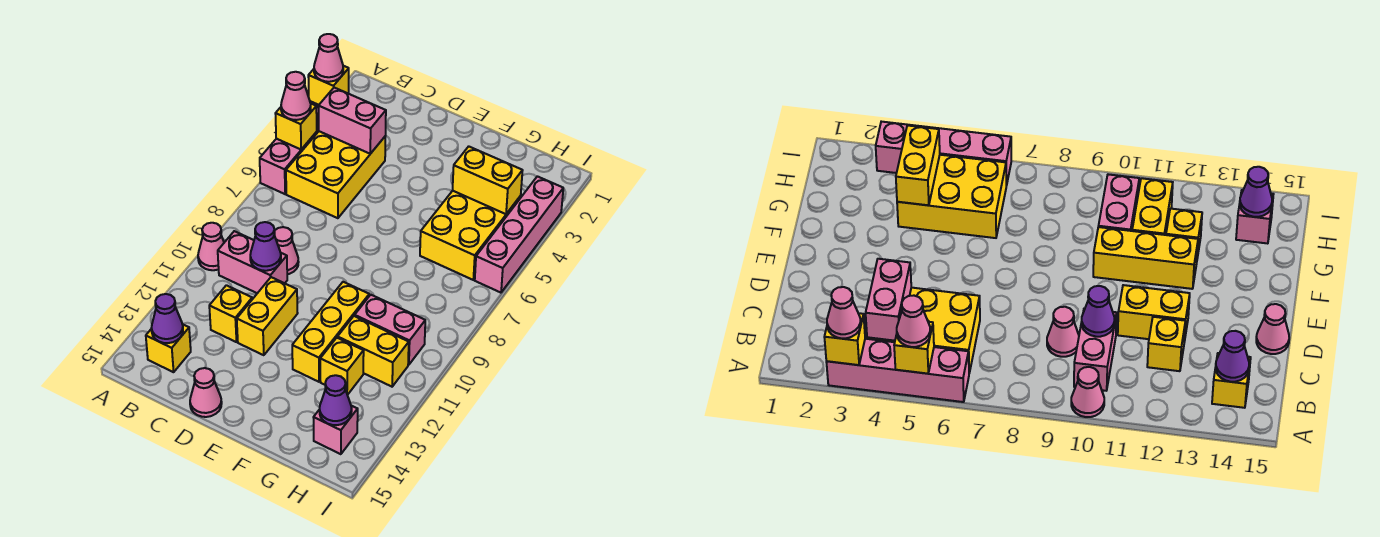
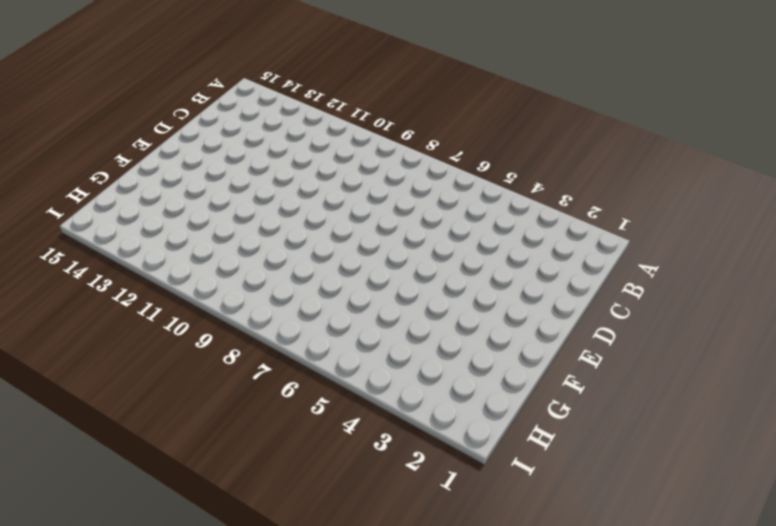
none -> pink 1x4 brick [260,101,319,194]
none -> pink 1x1 cone [198,223,224,270]
none -> yellow 2x3 brick [286,131,385,218]

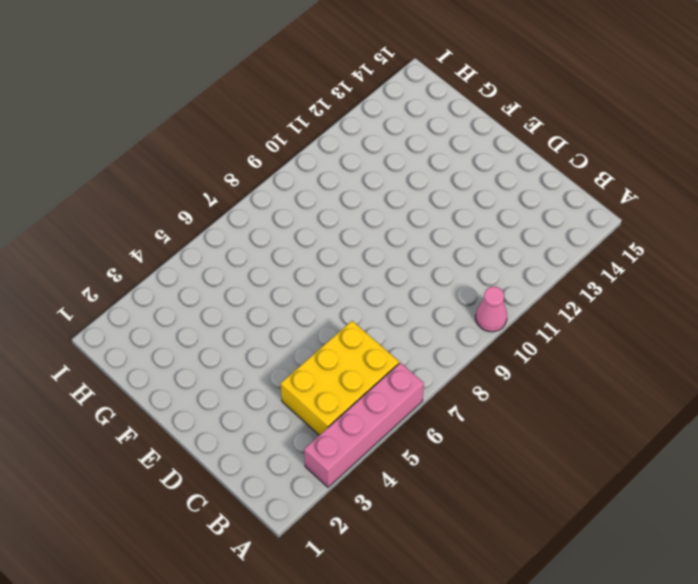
none -> pink 1x2 brick [218,231,287,293]
none -> yellow 1x1 brick [146,324,191,372]
none -> pink 1x1 cone [275,227,299,274]

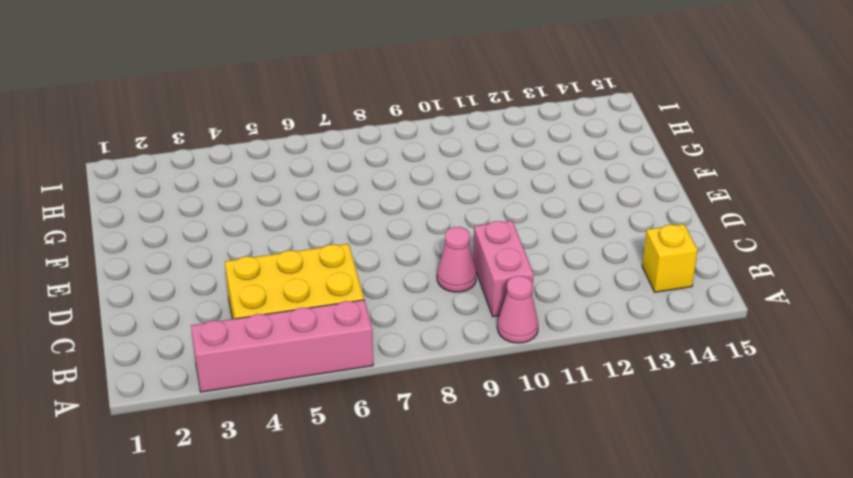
none -> yellow 1x1 brick [209,285,252,342]
none -> yellow 1x2 brick [237,277,298,355]
none -> pink 1x1 cone [190,368,222,417]

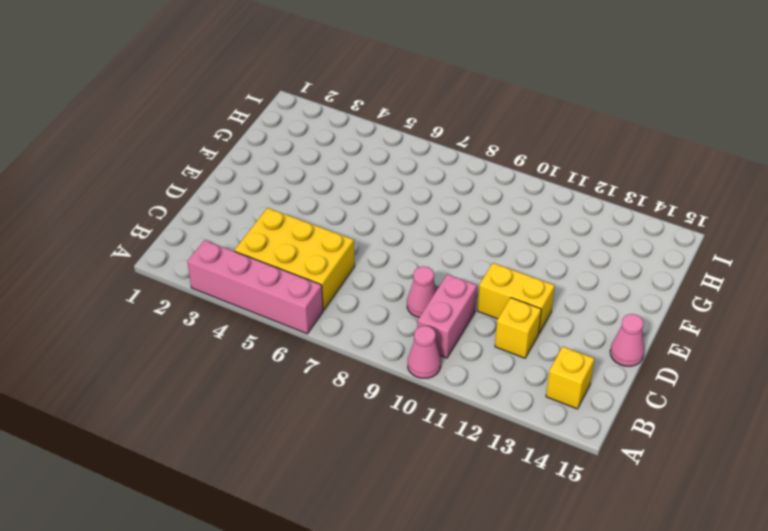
none -> yellow 1x3 brick [292,282,369,382]
none -> yellow 2x3 brick [420,191,521,280]
none -> pink 1x2 brick [355,295,425,365]

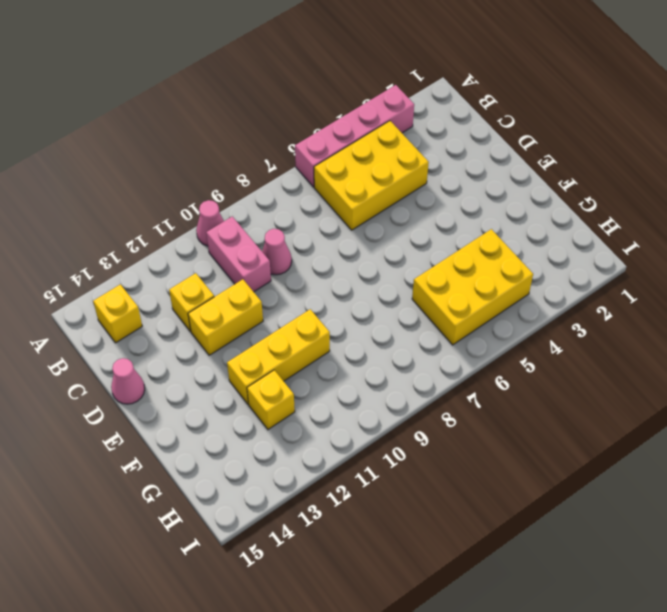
none -> pink 1x2 brick [355,295,425,365]
none -> yellow 1x2 brick [338,316,409,387]
none -> pink 1x1 brick [313,406,358,454]

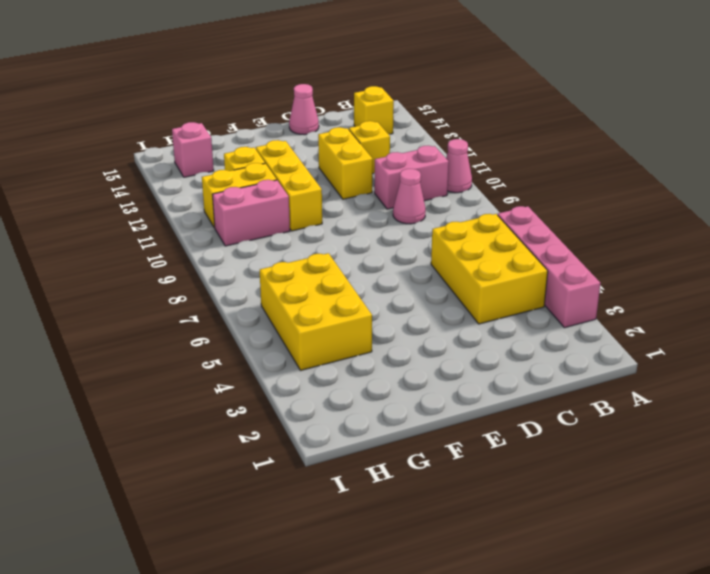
none -> pink 1x4 brick [475,176,563,293]
none -> yellow 1x1 brick [308,66,349,105]
none -> yellow 1x1 brick [275,104,317,149]

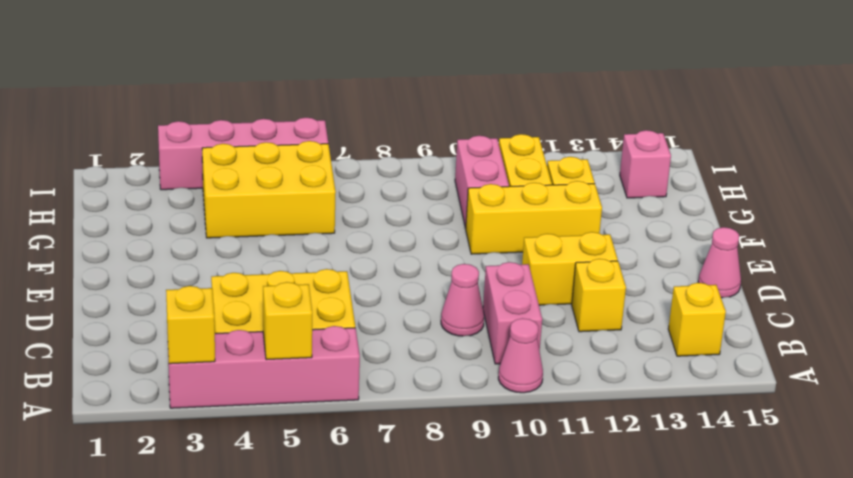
none -> pink 1x2 brick [318,88,386,154]
none -> purple 1x1 cone [152,294,183,343]
none -> purple 1x1 cone [250,222,281,271]

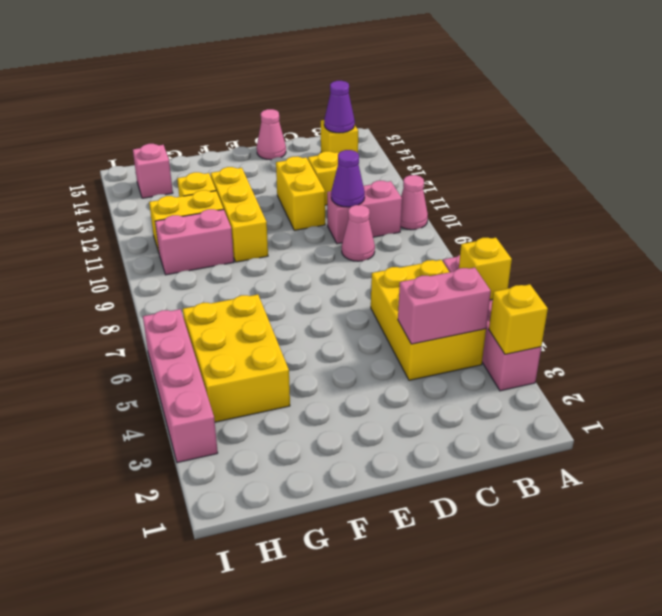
none -> yellow 1x2 brick [453,146,523,214]
none -> purple 1x1 cone [320,375,352,425]
none -> pink 1x1 cone [314,34,343,82]

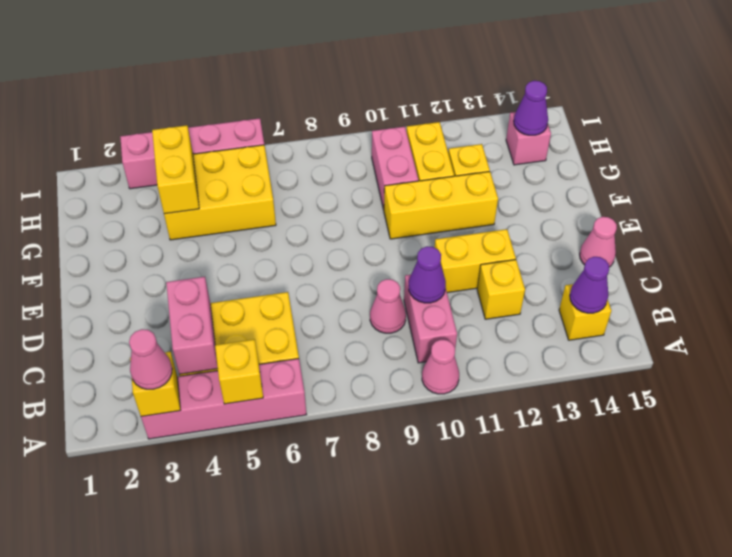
none -> pink 1x1 cone [281,72,311,120]

